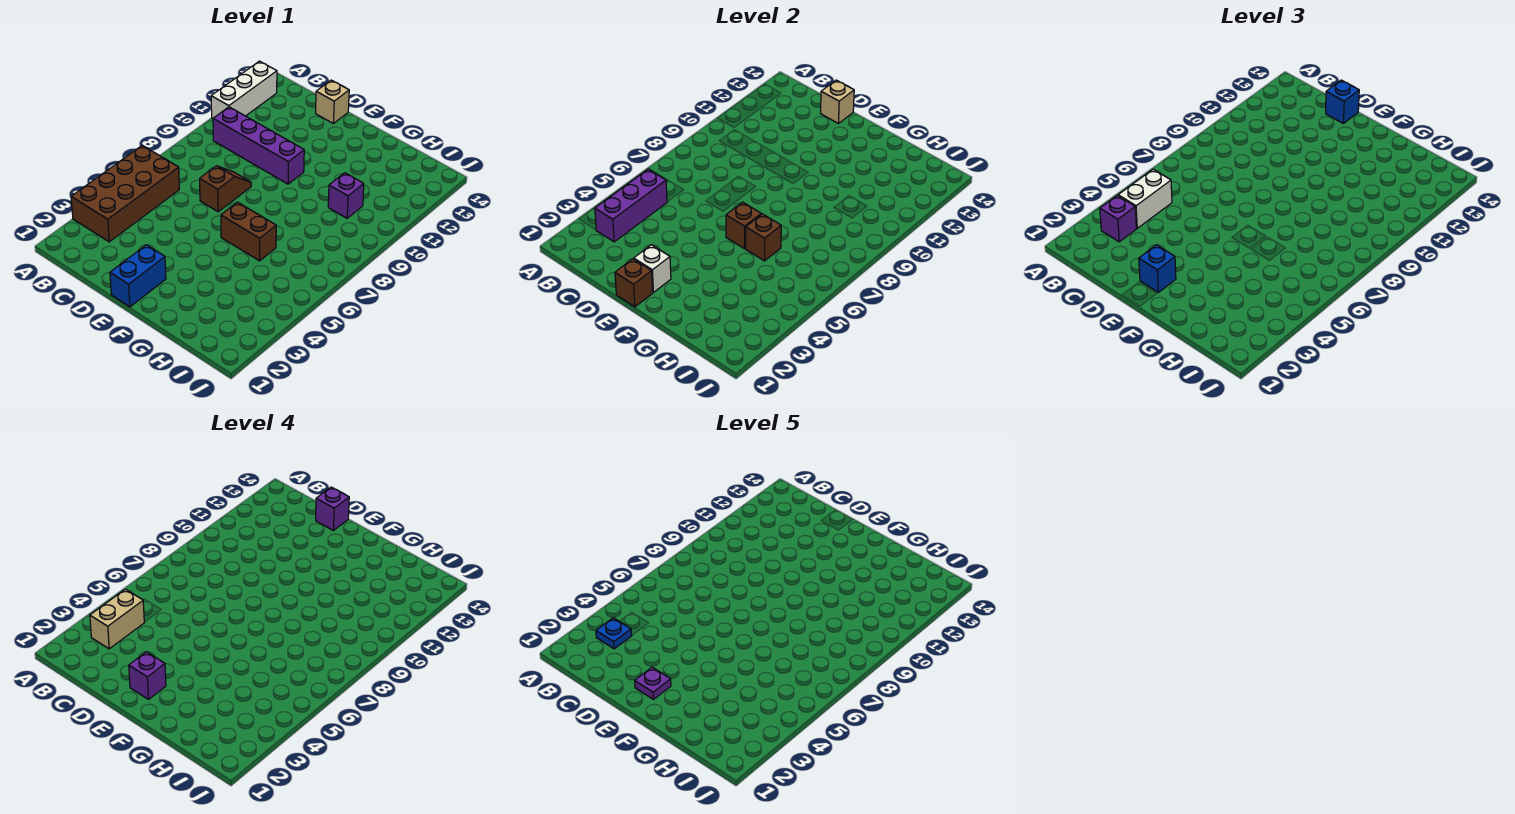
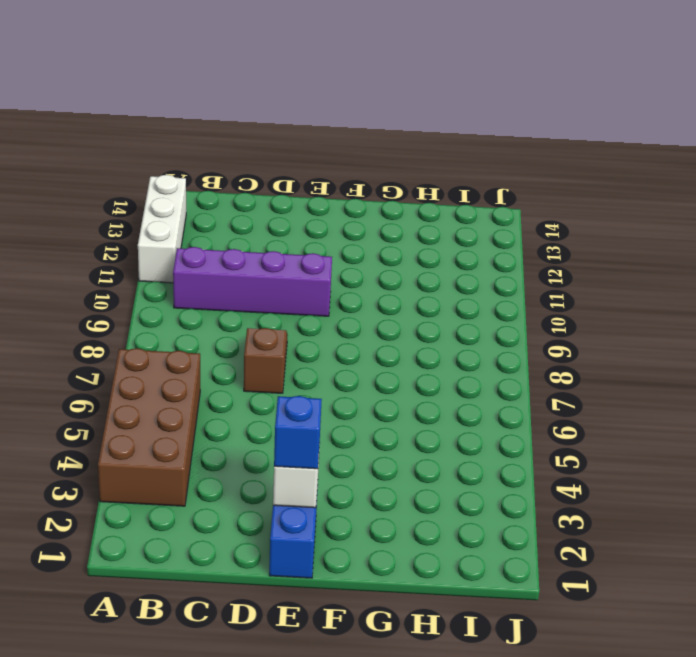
none -> tan 1x1 brick [316,80,349,123]
none -> brown 1x2 brick [221,202,276,261]
none -> purple 1x1 brick [328,173,364,218]

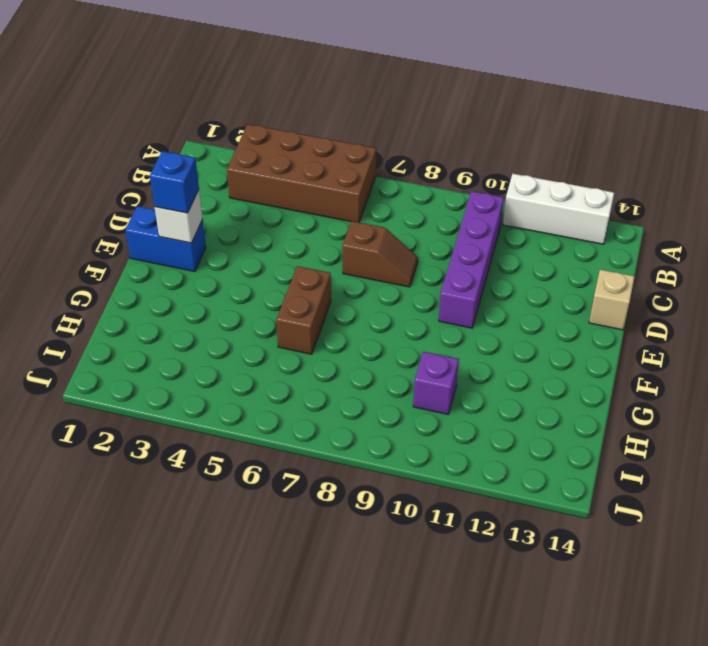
none -> purple 1x3 brick [595,169,667,242]
none -> tan 1x1 brick [821,80,854,123]
none -> brown 1x1 brick [615,259,653,307]

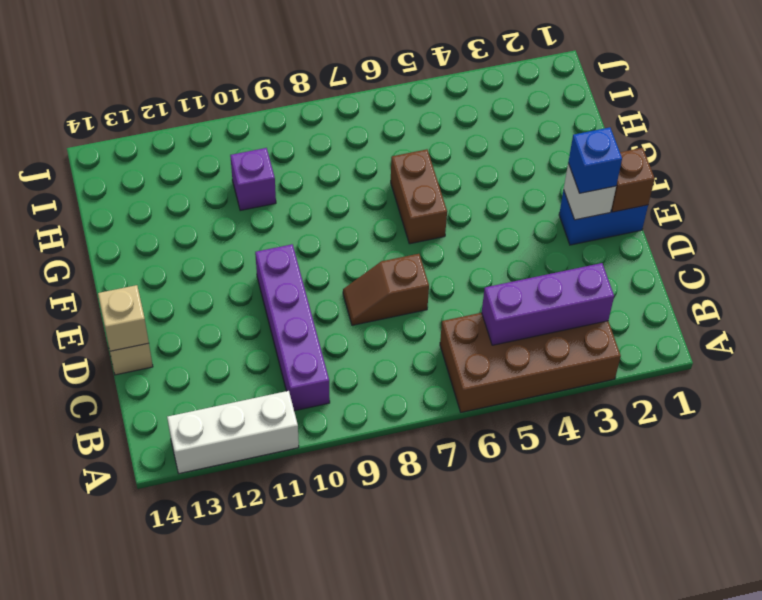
none -> brown 1x1 brick [726,202,761,249]
none -> brown 1x1 brick [745,214,781,261]
none -> purple 1x1 brick [1100,196,1136,242]

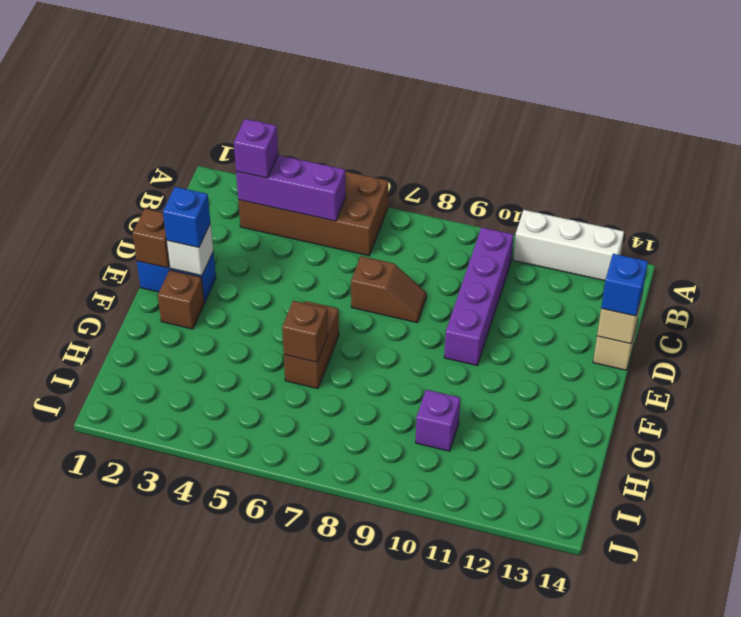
brown 1x1 brick [158,270,204,329] -> brown 1x1 brick moved to [726,202,761,249]
none -> white 1x2 brick [1118,169,1172,228]
none -> tan 1x2 brick [90,589,144,649]
none -> purple 1x1 brick [316,487,349,530]

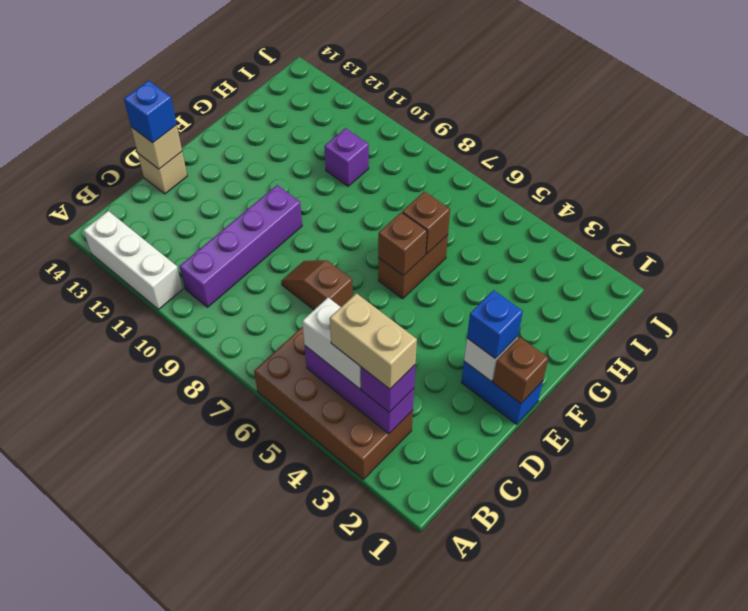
none -> purple 1x1 brick [316,487,349,530]
none -> purple 1x1 brick [129,652,166,699]
none -> blue 1x1 plate [596,618,631,649]

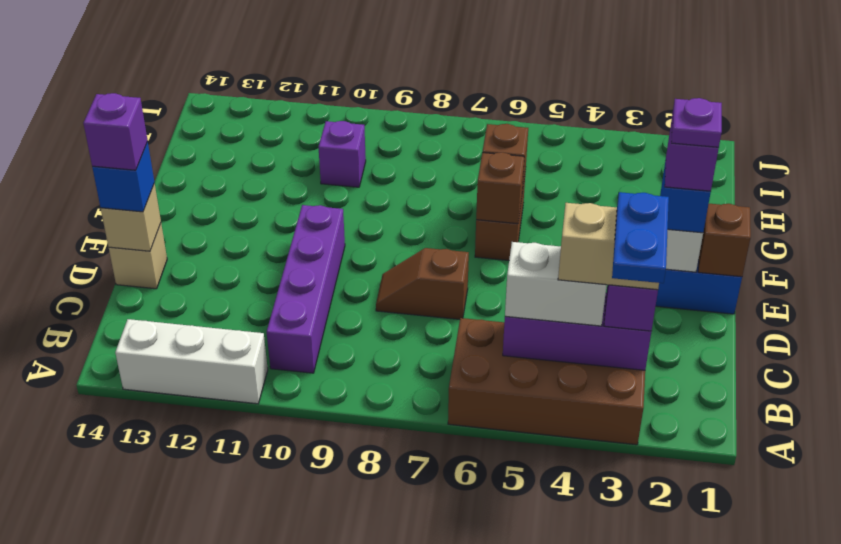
blue 1x2 plate [612,192,669,283] -> blue 1x1 plate [596,618,631,649]

